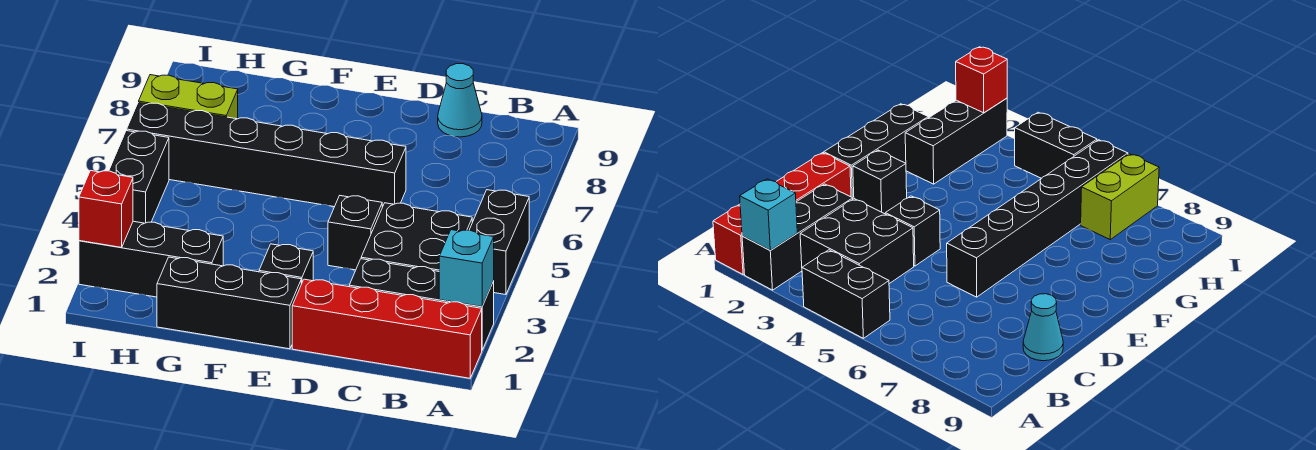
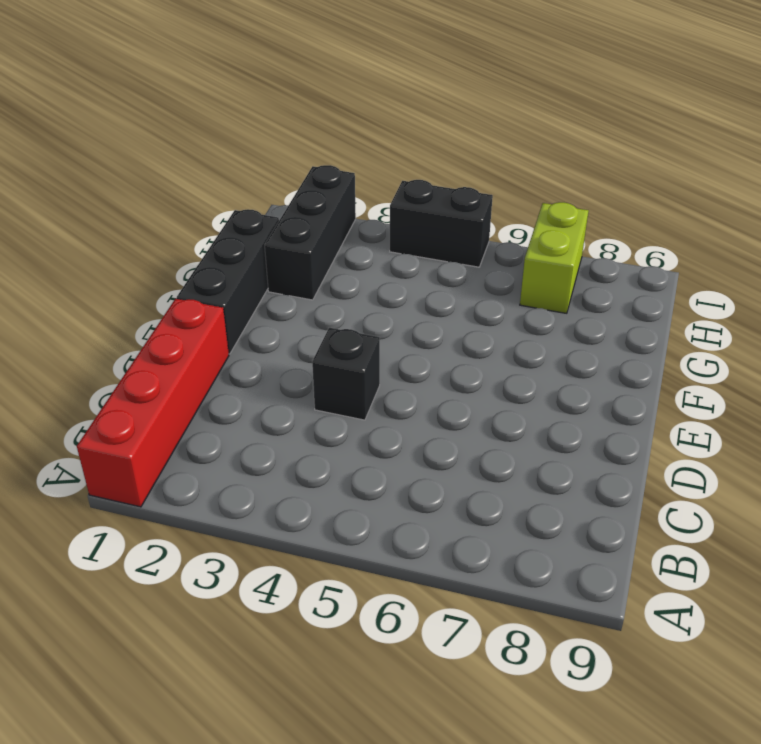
none -> black 1x3 brick [349,259,494,350]
none -> black 1x2 brick [470,190,529,295]
none -> black 2x2 brick [361,203,472,271]

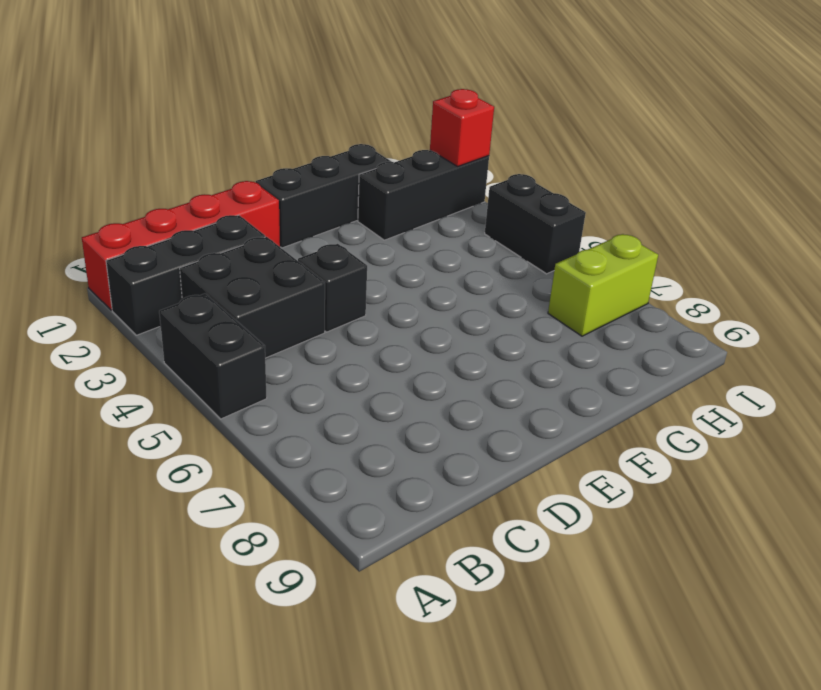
none -> cyan 1x1 cone [438,64,482,137]
none -> black 1x6 brick [127,103,406,207]
none -> black 1x1 brick [259,244,313,284]

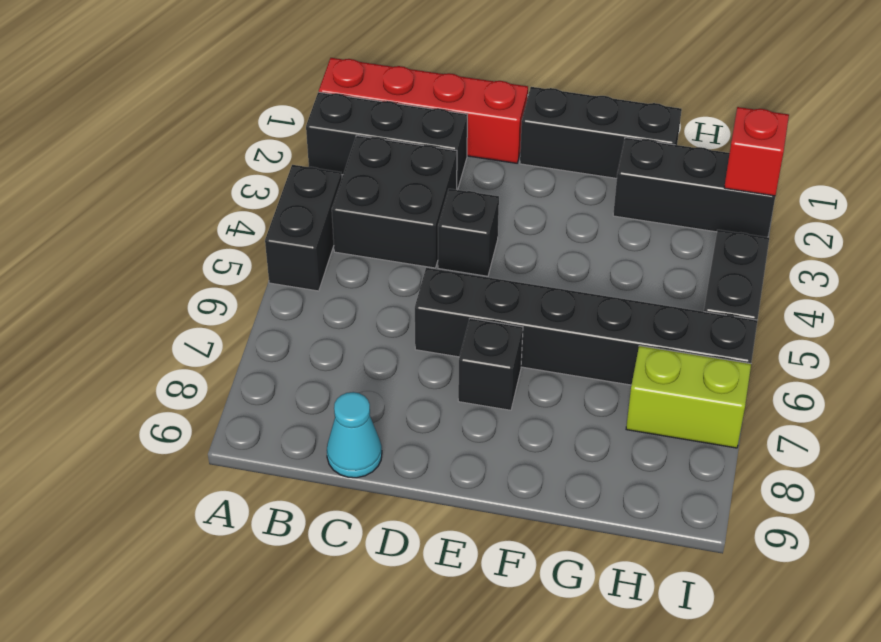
black 1x1 brick [458,318,523,410] -> black 1x1 brick moved to [259,244,313,284]
none -> cyan 1x1 brick [439,230,494,307]

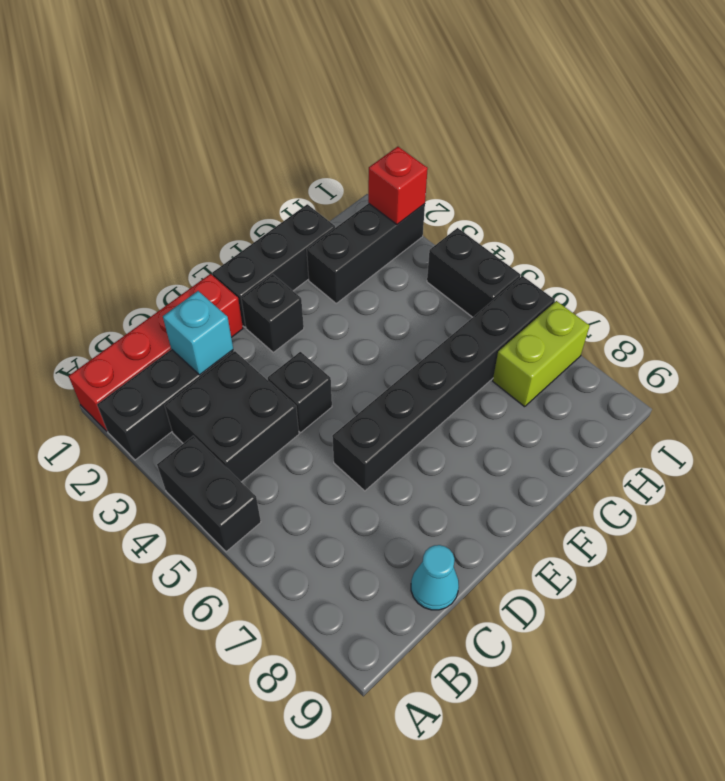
cyan 1x1 brick [163,291,233,375] -> cyan 1x1 brick moved to [439,230,494,307]

